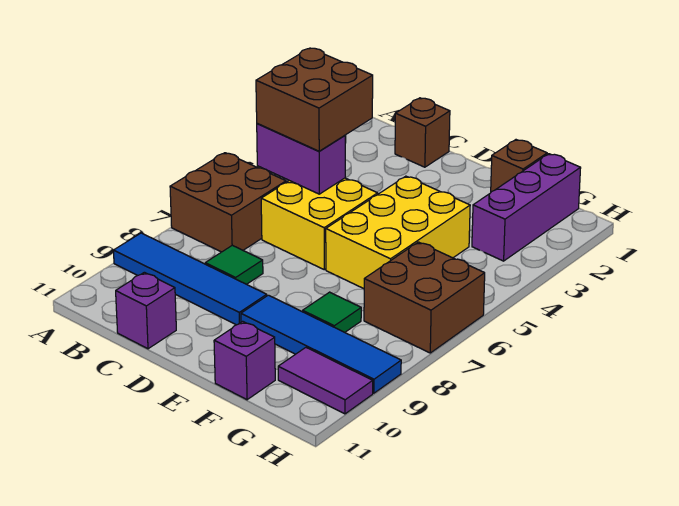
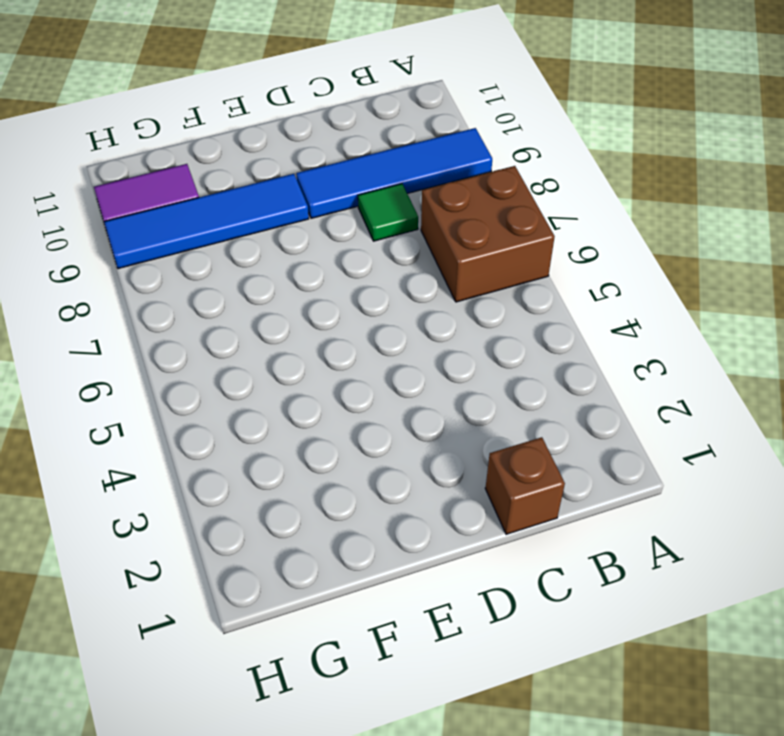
none -> yellow 2x2 brick [261,178,378,270]
none -> purple 1x1 brick [116,272,176,349]
none -> yellow 2x3 brick [326,176,470,289]

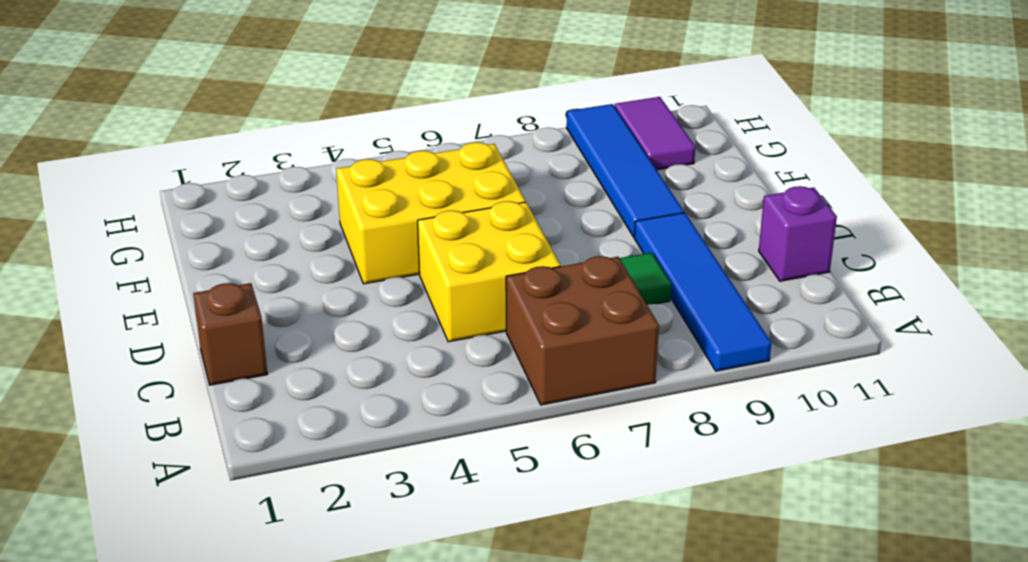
none -> brown 1x1 brick [491,140,547,192]
none -> green 1x1 tile [303,292,361,332]
none -> purple 1x1 brick [214,321,275,400]

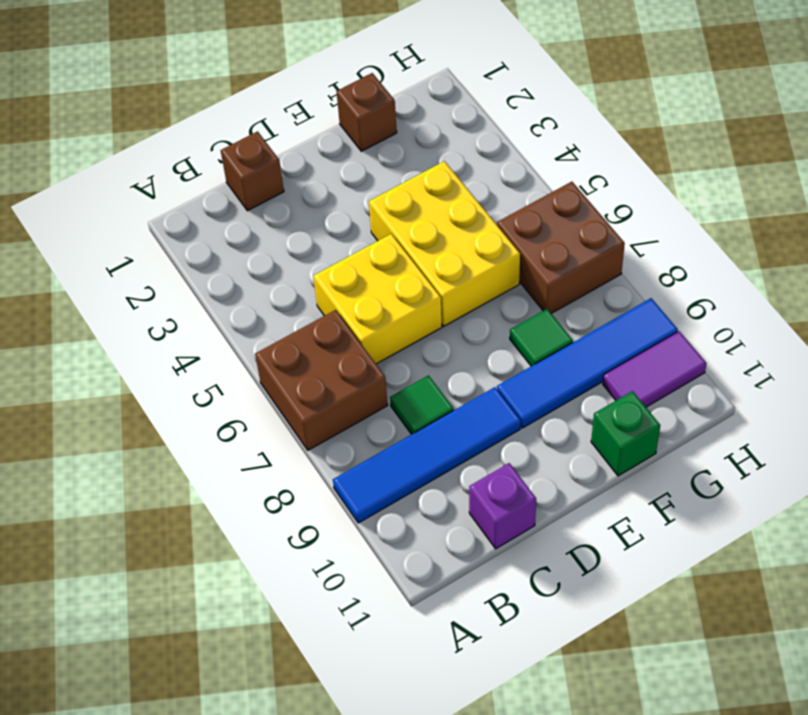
green 1x1 brick [591,391,660,476] -> purple 1x1 brick [214,321,275,400]
none -> purple 1x3 brick [472,154,581,261]
none -> purple 1x2 brick [257,123,345,194]
none -> brown 2x2 brick [256,48,373,151]

